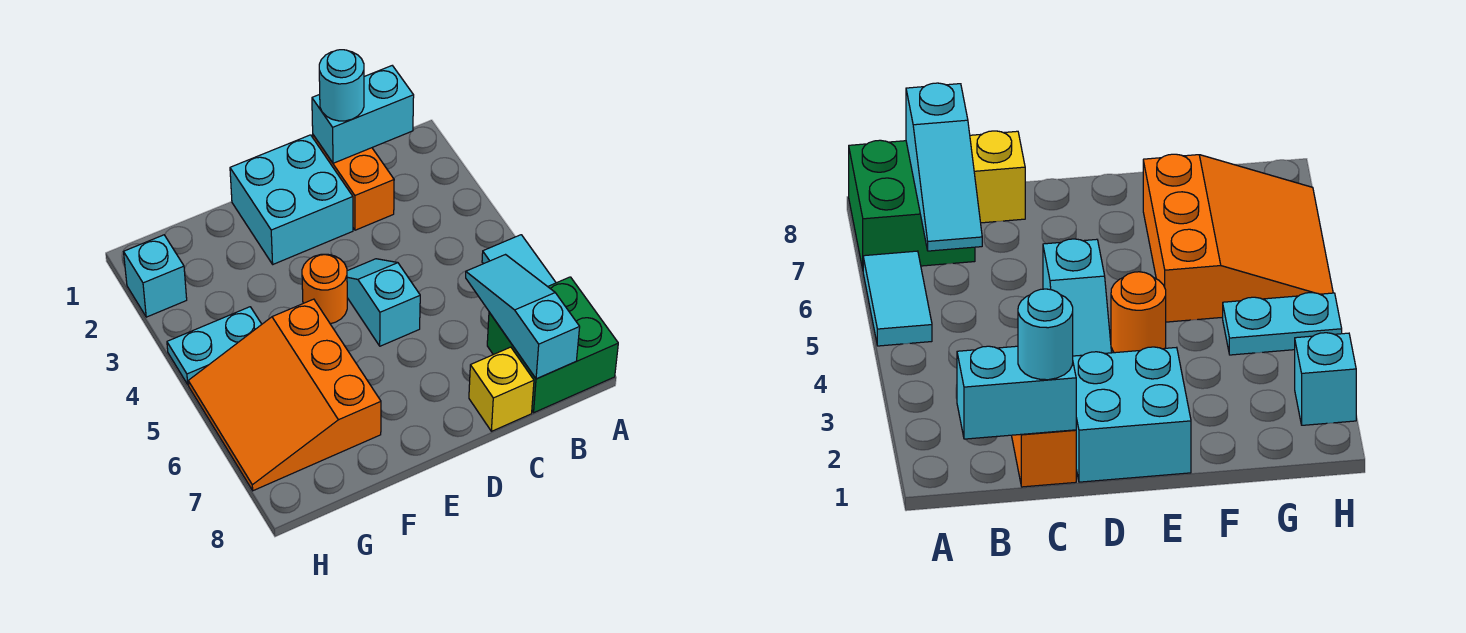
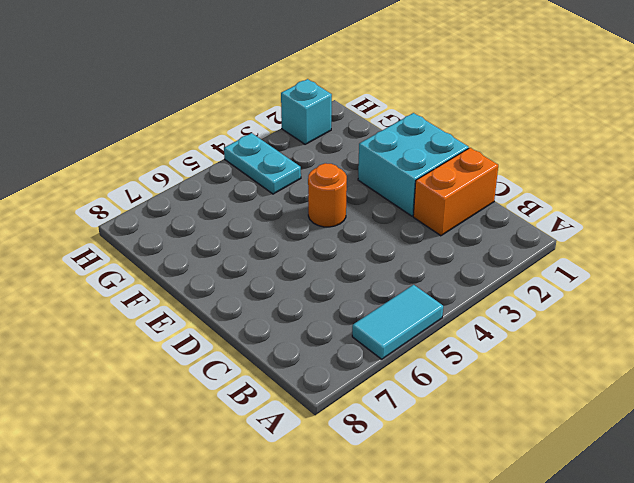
none -> green 2x2 brick [487,277,618,413]
none -> yellow 1x1 brick [469,347,534,431]
none -> cyan 1x2 slope [347,259,420,346]

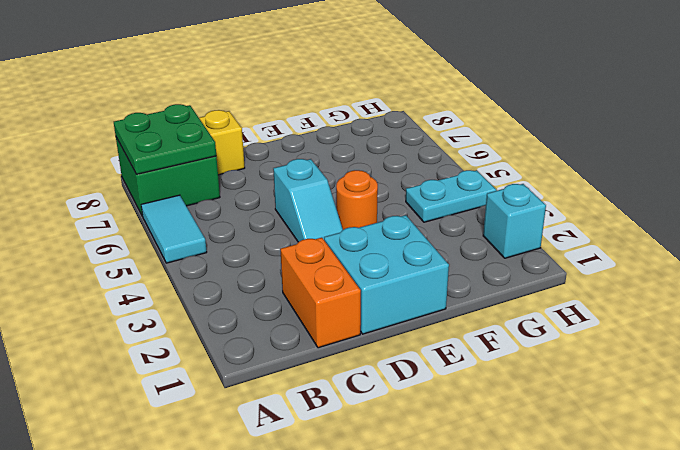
green 2x2 plate [114,104,216,174] -> cyan 1x3 slope [466,255,580,379]
none -> orange 3x3 slope [188,299,381,491]
none -> cyan 1x2 brick [312,66,414,163]
none -> cyan 1x1 round brick [319,50,364,121]

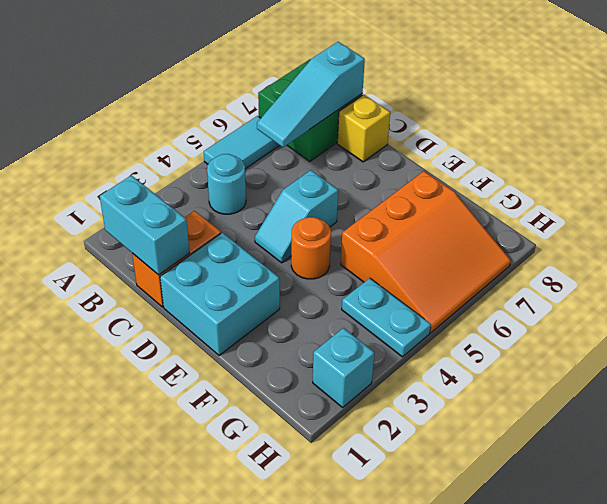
cyan 1x1 round brick [207,154,246,214] -> cyan 1x1 round brick moved to [319,50,364,121]

